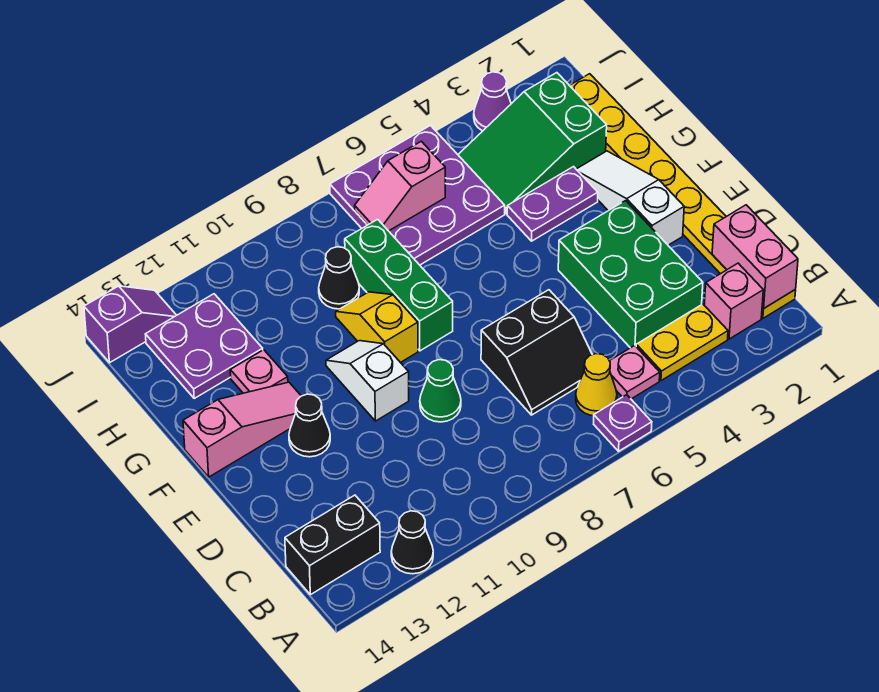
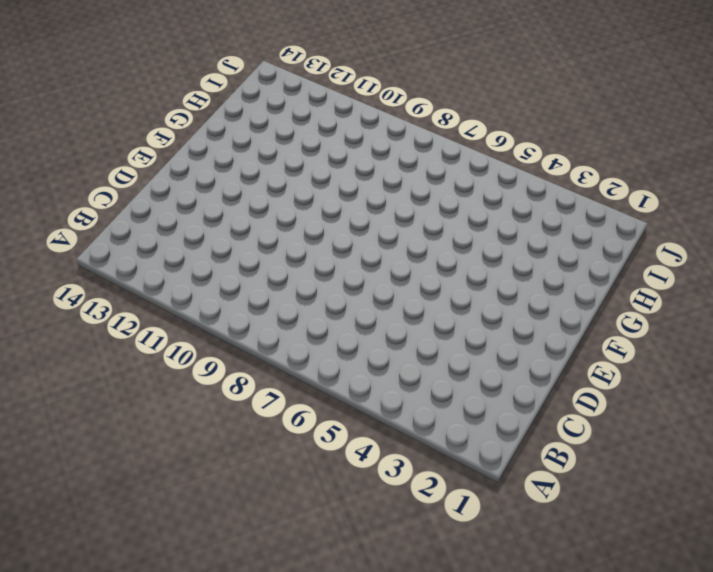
none -> purple 1x1 plate [594,395,652,451]
none -> black 1x1 cone [391,511,433,574]
none -> yellow 1x8 plate [569,74,796,318]

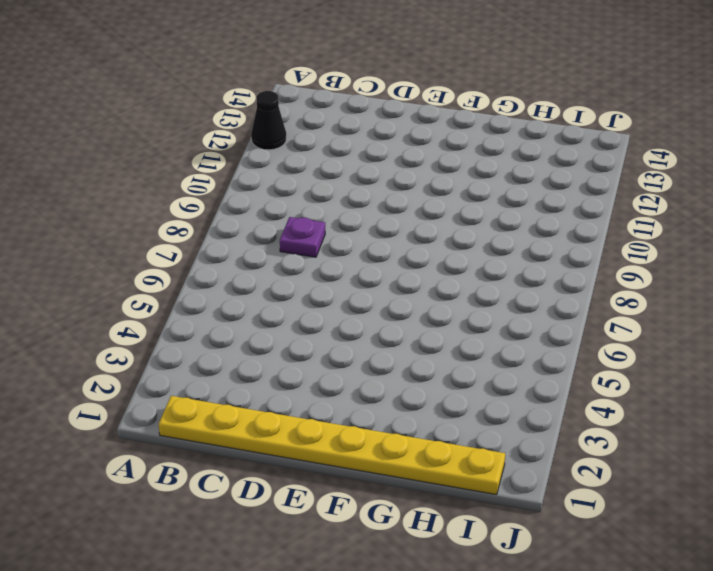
purple 1x1 plate [280,217,325,257] -> purple 1x1 plate moved to [594,395,652,451]
none -> pink 1x1 brick [704,263,763,339]
none -> yellow 1x2 plate [636,304,728,381]
none -> pink 1x1 plate [610,345,660,399]

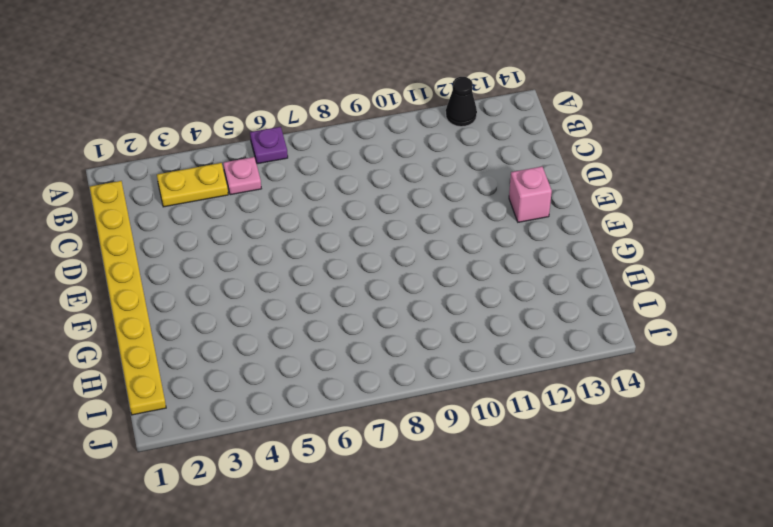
pink 1x1 brick [509,167,552,222] -> pink 1x1 brick moved to [704,263,763,339]
none -> yellow 1x1 cone [576,354,617,416]
none -> black 1x2 brick [285,495,380,595]
none -> green 2x3 brick [558,201,703,348]

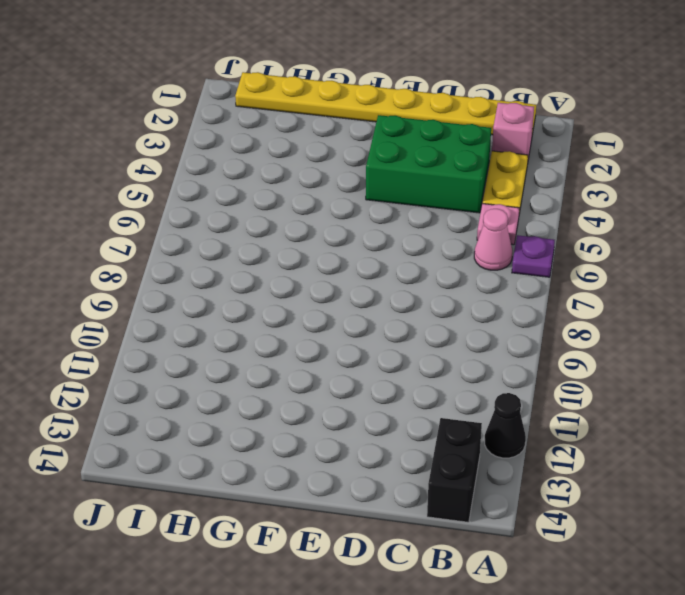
pink 1x1 cone [474,209,512,270] -> yellow 1x1 cone [576,354,617,416]
none -> black 2x2 slope [481,290,592,415]
none -> green 1x1 cone [420,360,461,422]
none -> white 1x3 slope [576,151,684,245]

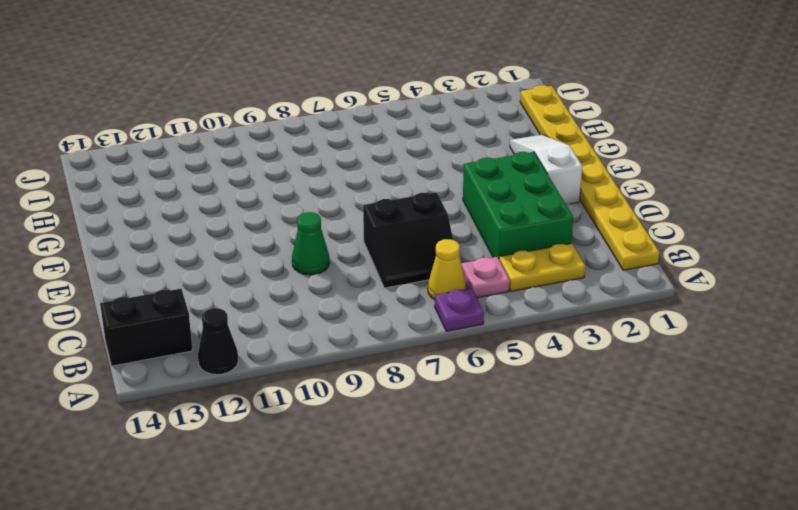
none -> pink 1x1 brick [704,263,763,339]
none -> white 1x2 slope [326,341,409,421]
none -> black 1x1 cone [289,394,330,457]

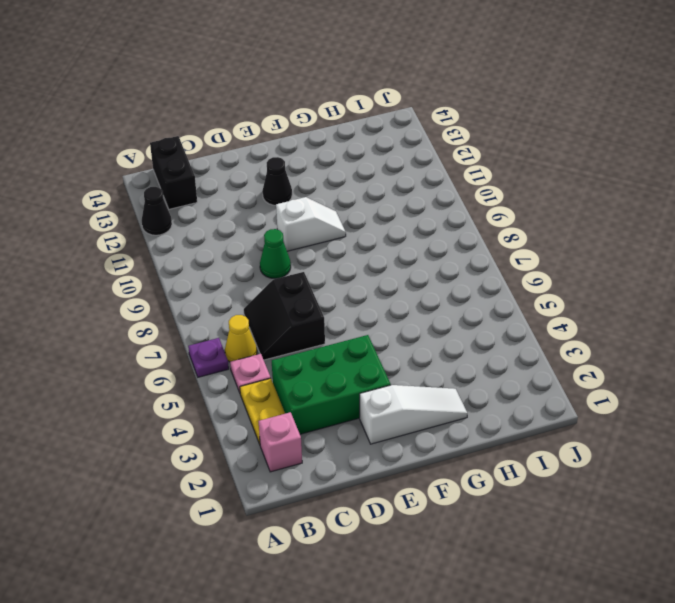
none -> yellow 1x8 plate [569,74,796,318]
none -> green 1x3 brick [345,219,453,351]
none -> yellow 1x2 slope [336,292,418,363]

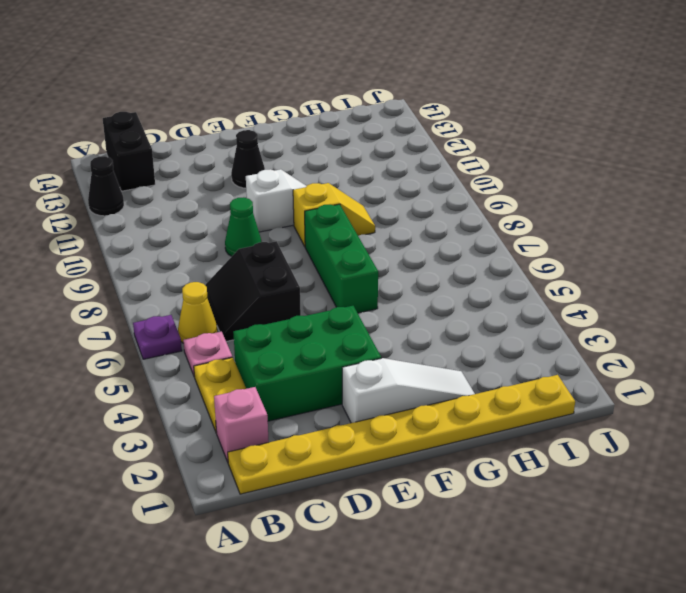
green 1x3 brick [305,204,378,313] -> green 1x3 brick turned to [345,219,453,351]
none -> pink 1x3 slope [183,382,301,477]
none -> purple 1x2 plate [507,167,598,241]
none -> pink 1x1 plate [230,350,288,393]

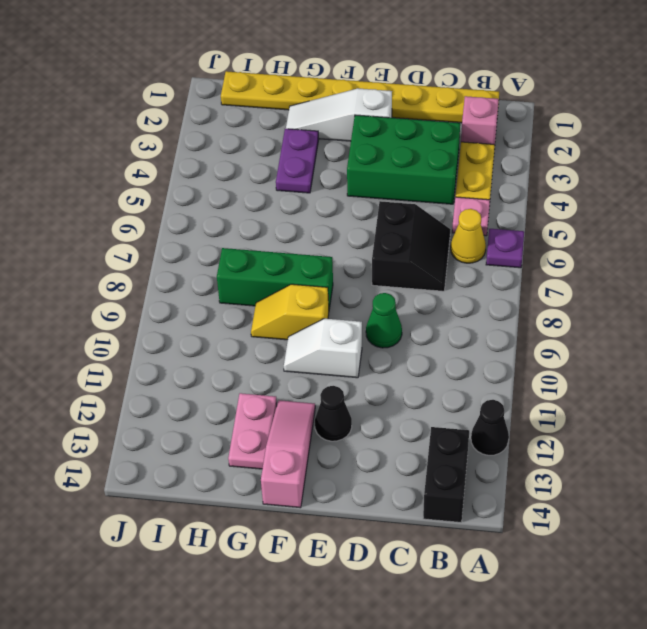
pink 1x2 plate [228,393,277,469] -> pink 1x1 plate [230,350,288,393]
none -> green 2x3 slope [458,73,607,214]
none -> purple 3x3 plate [330,126,505,265]
none -> black 1x1 cone [319,247,359,309]

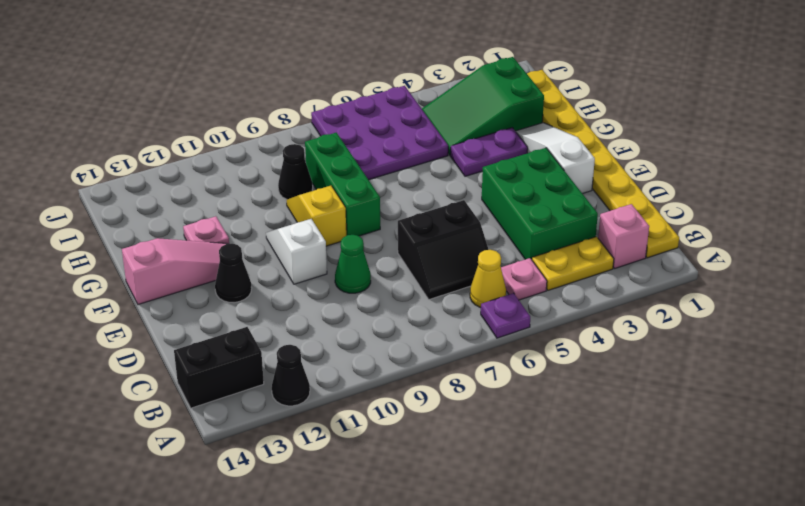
none -> purple 2x2 plate [145,294,263,398]
none -> purple 1x1 cone [474,72,511,131]
none -> purple 1x2 slope [84,286,177,363]

